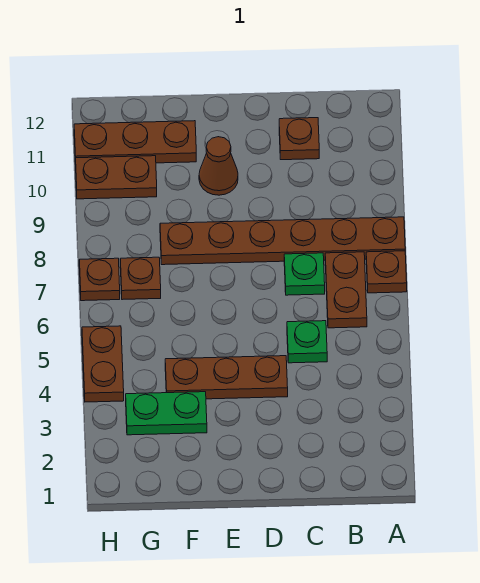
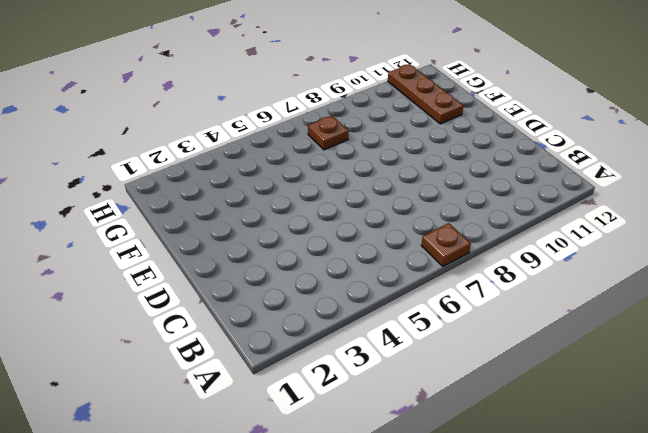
none -> brown 1x6 plate [160,217,405,265]
none -> brown 1x2 plate [325,252,367,328]
none -> green 1x1 plate [287,321,327,363]

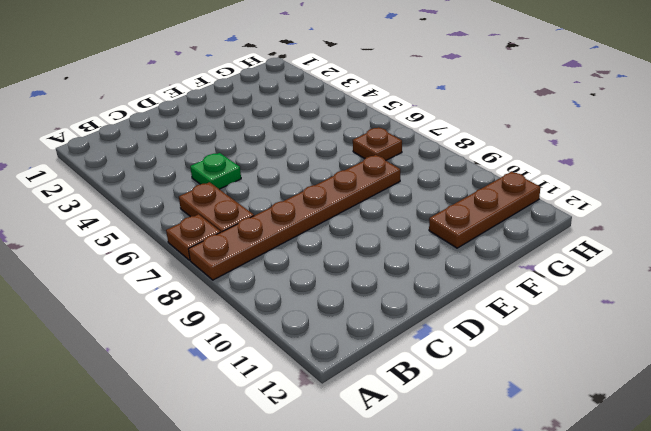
none -> green 1x1 plate [284,253,325,295]
none -> brown 1x1 plate [279,118,319,160]
none -> brown 1x3 plate [165,356,288,399]

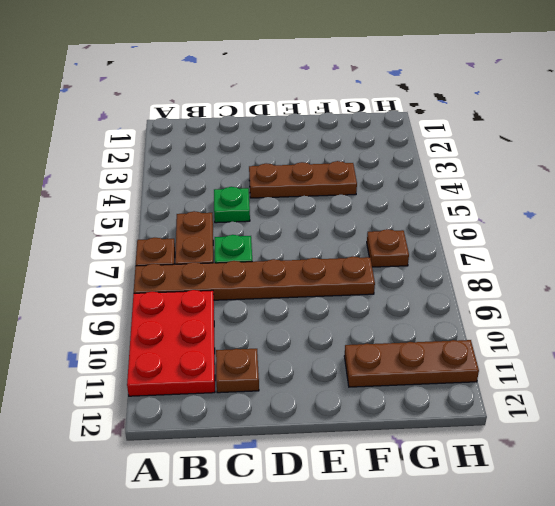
red 2x3 plate [127,290,215,396] -> none
none -> brown 1x1 cone [199,137,238,195]
none -> green 1x2 plate [126,392,207,435]
none -> brown 1x2 plate [76,156,157,199]

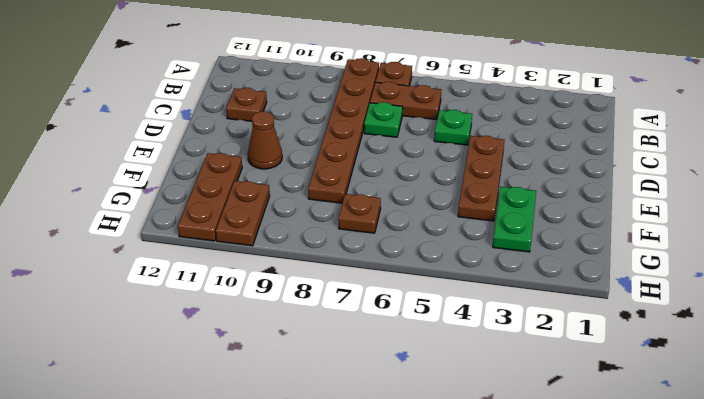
none -> brown 1x2 plate [82,326,124,402]
none -> brown 1x1 plate [79,258,120,301]

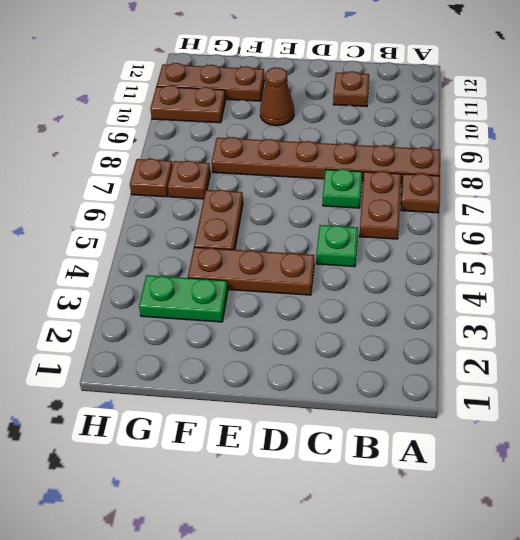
brown 1x2 plate [194,190,243,250] -> brown 1x2 plate moved to [82,326,124,402]

